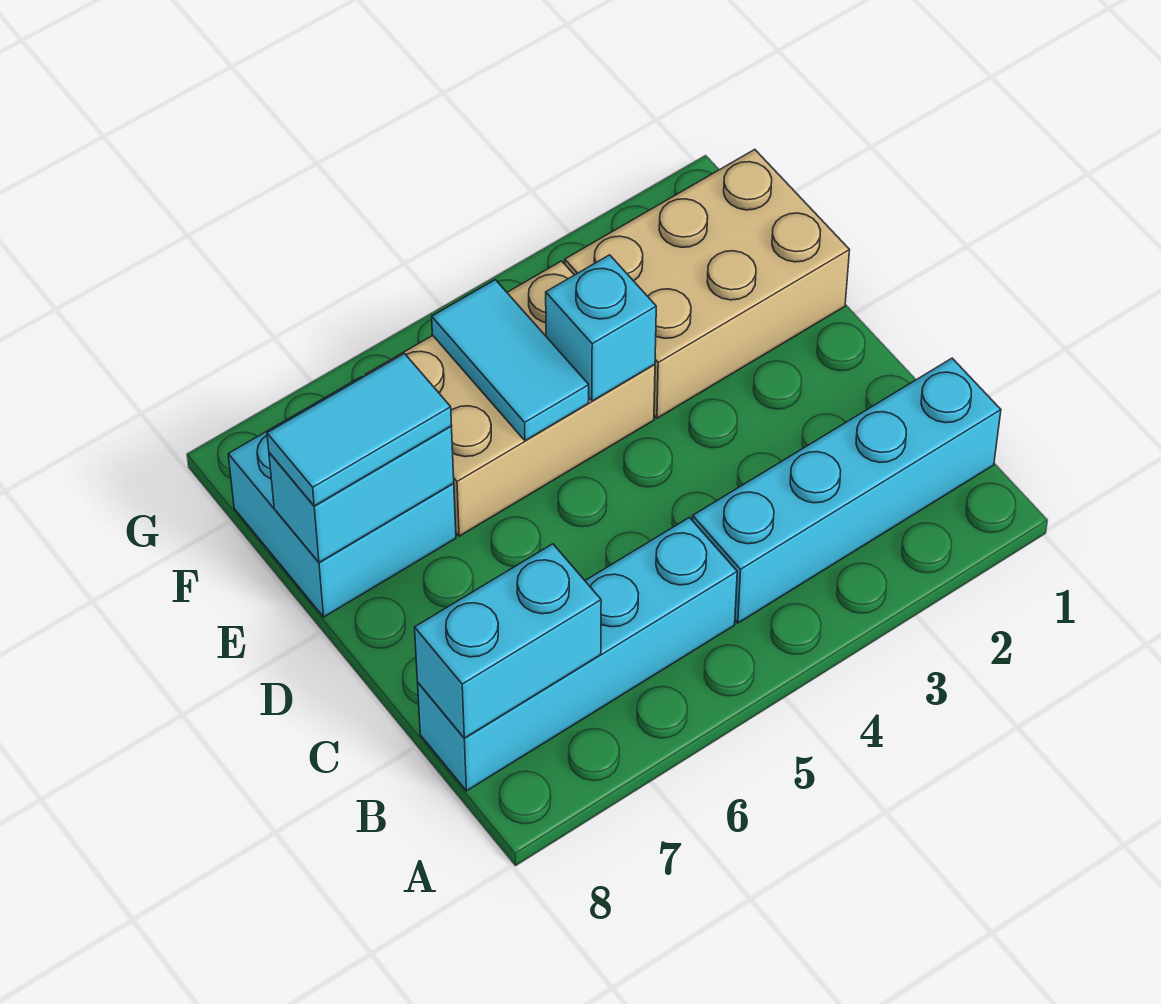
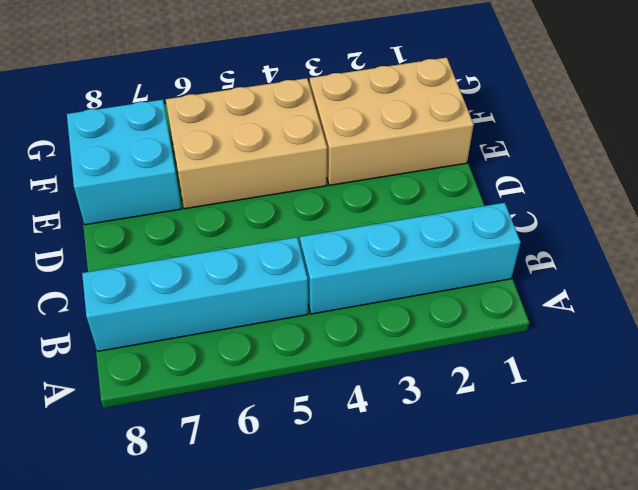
none -> cyan 1x2 brick [415,544,601,738]
none -> cyan 1x1 brick [546,255,656,401]

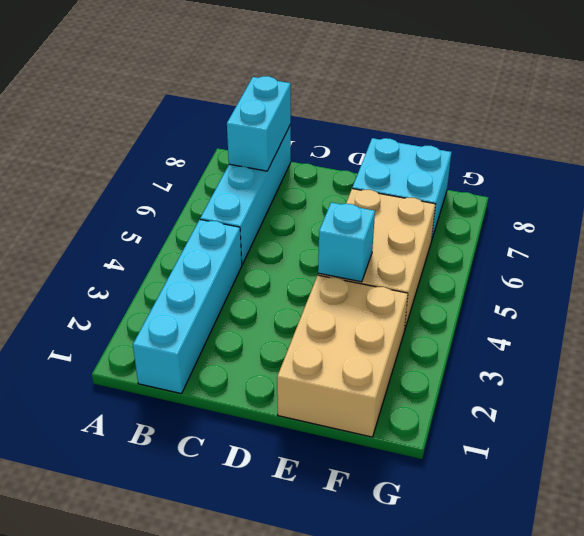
none -> cyan 1x2 tile [432,280,589,441]
none -> cyan 1x2 brick [269,426,454,562]

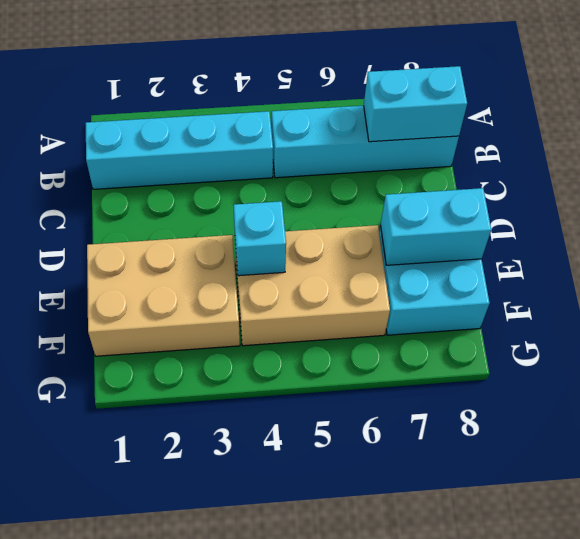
none -> cyan 1x2 tile [432,280,589,441]
none -> cyan 1x2 tile [267,354,452,506]

